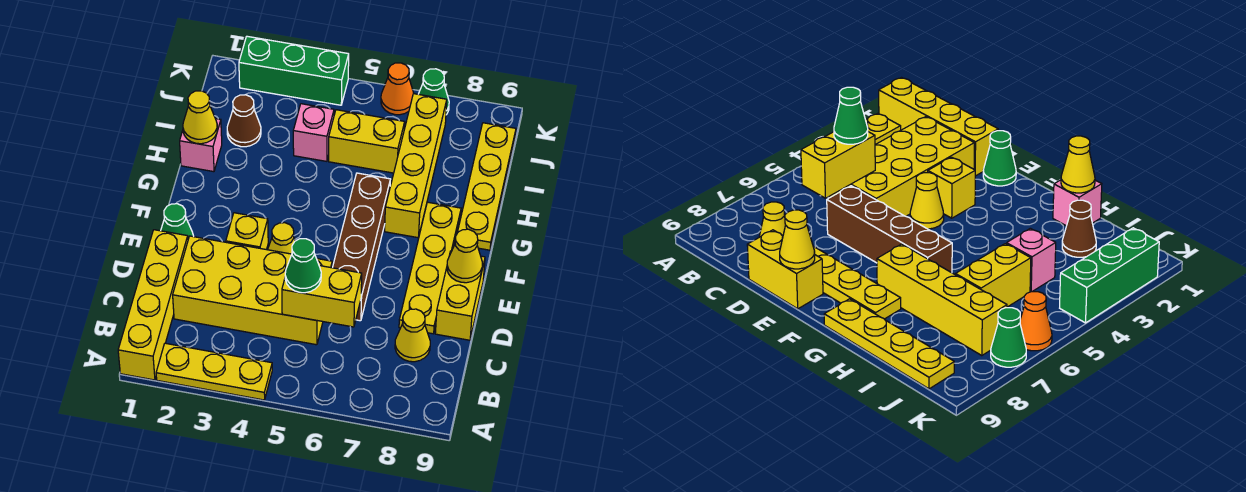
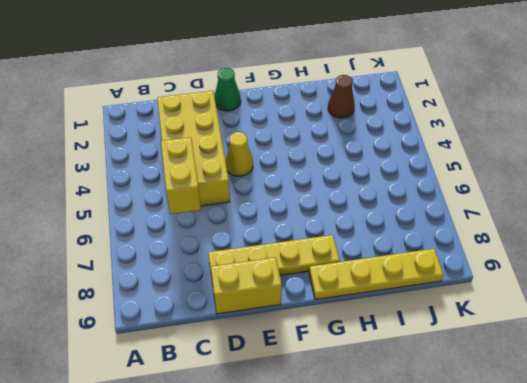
none -> yellow 1x4 brick [118,230,188,380]
none -> yellow 1x3 plate [156,343,272,400]
none -> yellow 1x1 cone [395,309,430,362]

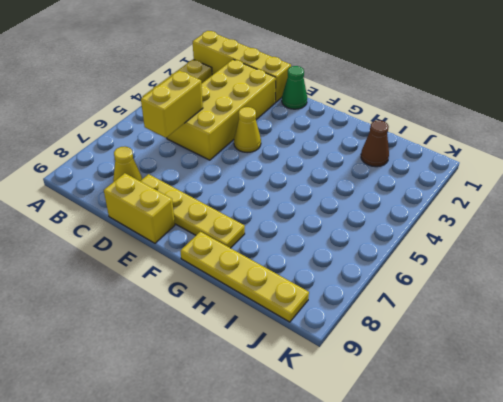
none -> brown 1x4 brick [332,173,390,321]
none -> yellow 1x1 brick [226,213,268,250]
none -> yellow 1x4 brick [385,94,447,238]

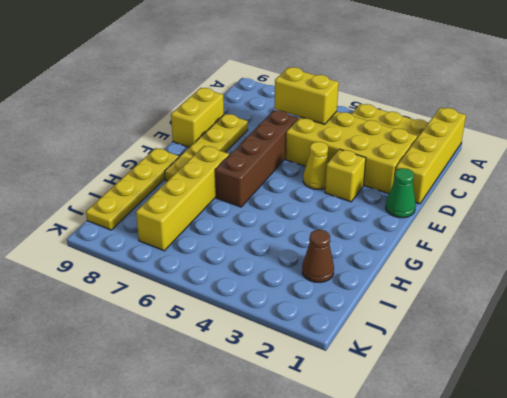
none -> yellow 1x1 cone [395,309,430,362]
none -> pink 1x1 brick [180,119,222,172]
none -> pink 1x1 brick [293,104,334,161]

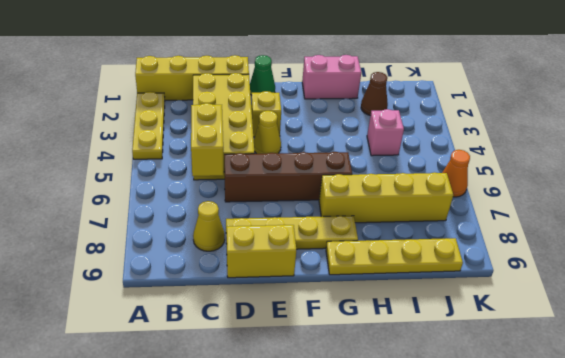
pink 1x2 brick [302,55,361,99] -> pink 1x1 brick [180,119,222,172]
none -> yellow 1x2 brick [329,110,405,173]
none -> green 1x3 brick [239,36,349,105]
none -> green 1x1 cone [419,69,449,115]

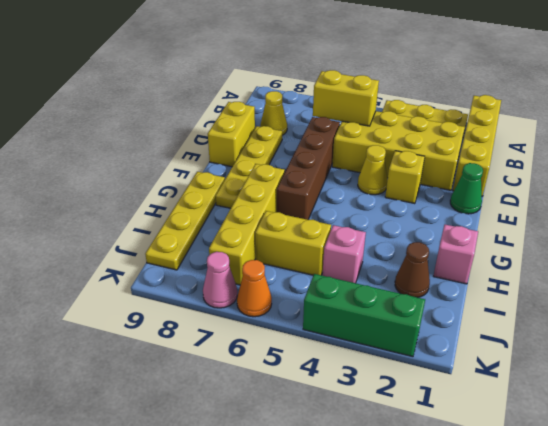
pink 1x1 cone [203,252,237,308] -> green 1x1 cone [419,69,449,115]
none -> yellow 1x1 cone [447,229,482,283]
none -> yellow 1x1 cone [183,91,217,144]
none -> green 1x1 cone [285,239,321,293]

